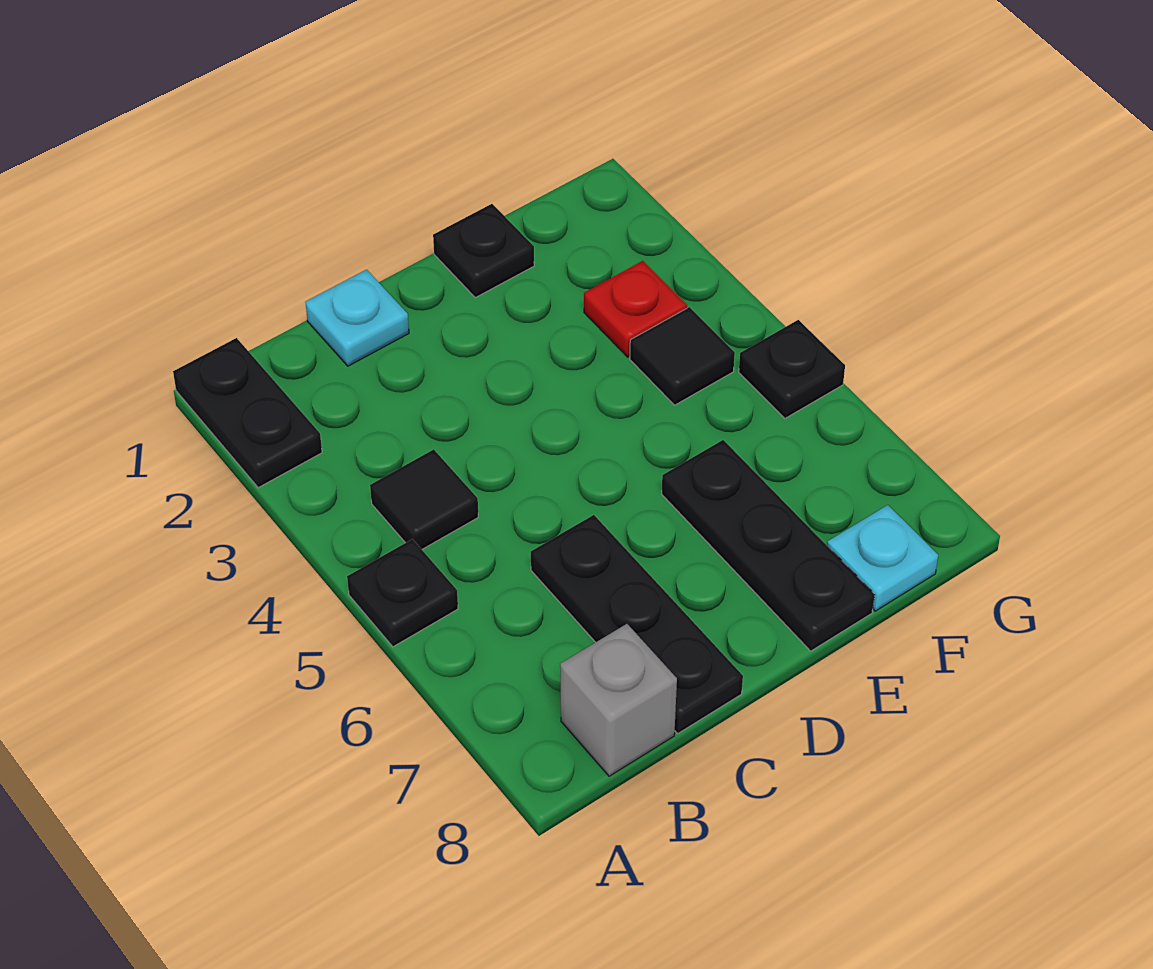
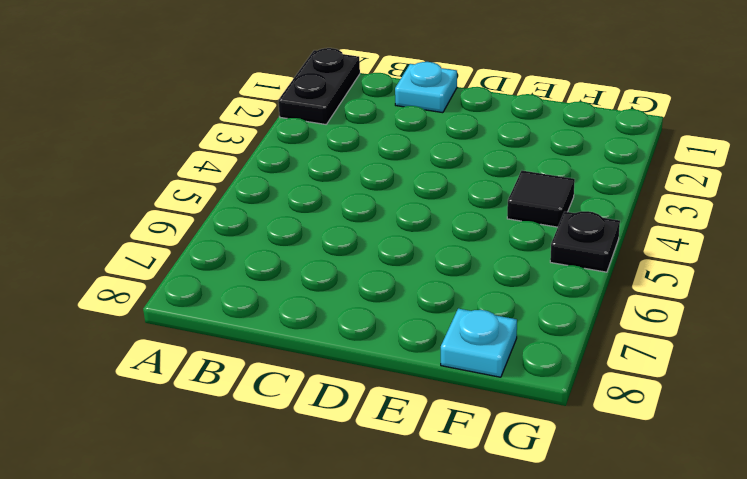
none -> black 1x1 plate [347,539,458,647]
none -> black 1x1 tile [370,449,478,549]
none -> grey 1x1 brick [560,624,677,776]

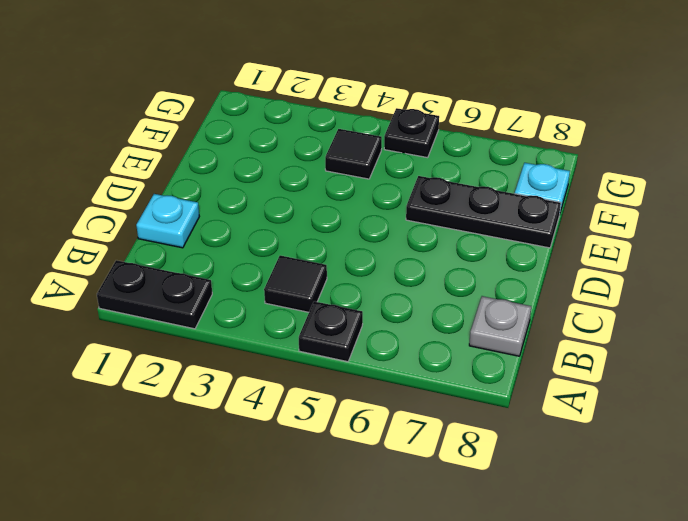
grey 1x1 plate [469,296,531,356] -> grey 1x1 brick [560,624,677,776]
none -> black 1x3 plate [531,515,743,734]
none -> black 1x1 plate [433,204,534,298]
none -> red 1x1 plate [584,261,687,357]

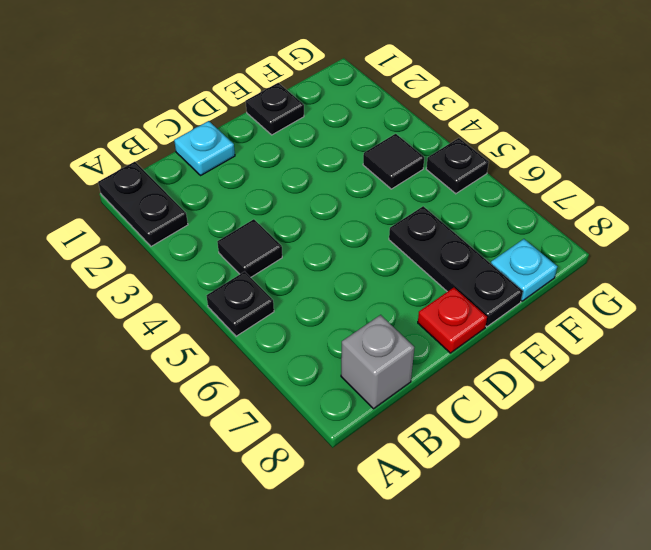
red 1x1 plate [418,288,487,353] -> red 1x1 plate moved to [584,261,687,357]
none -> black 1x3 plate [531,515,743,734]

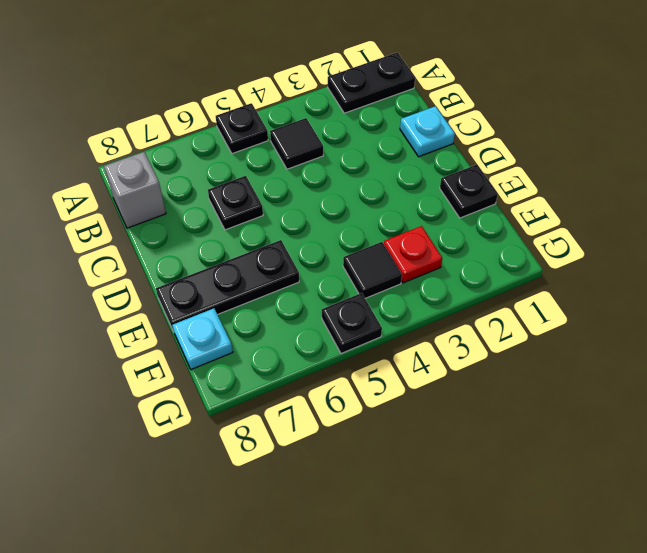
black 1x1 plate [208,176,263,230] -> black 1x3 plate [531,515,743,734]

